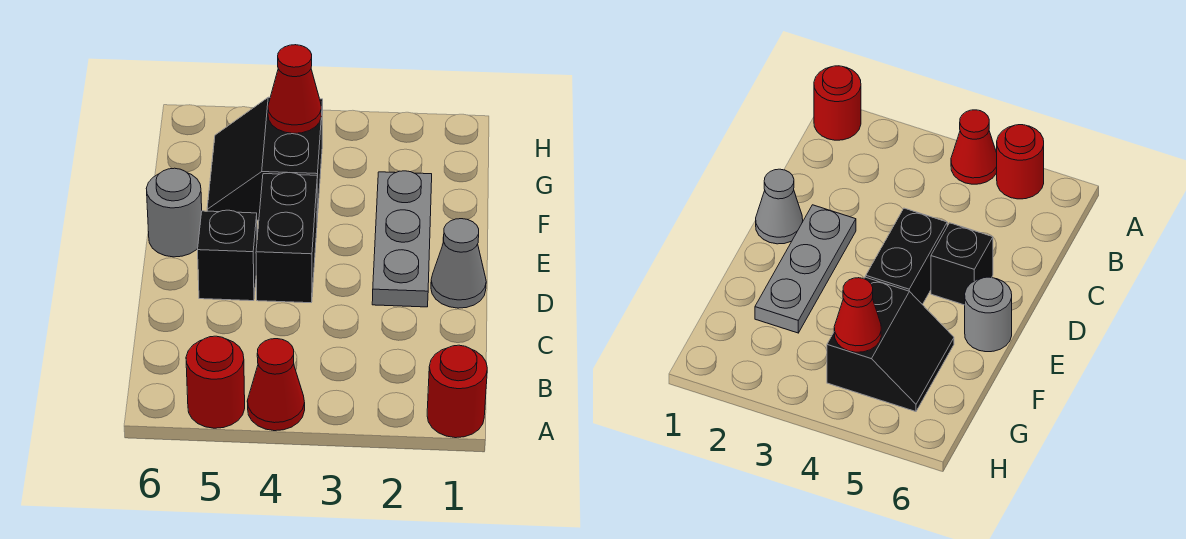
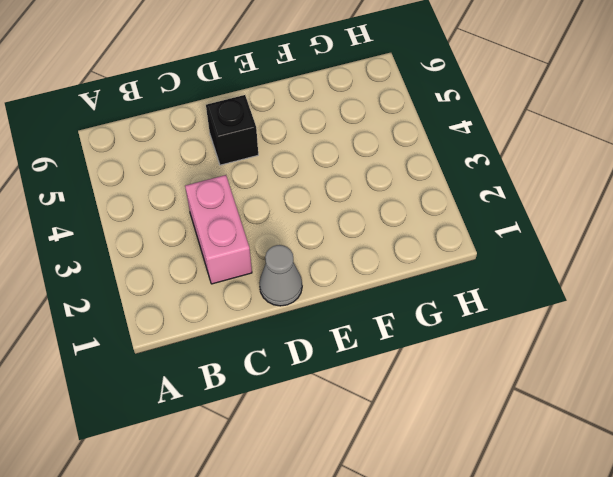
pink 1x2 brick [185,175,252,284] -> none
none -> red 1x1 round brick [427,345,487,438]
none -> red 1x1 cone [247,339,305,431]

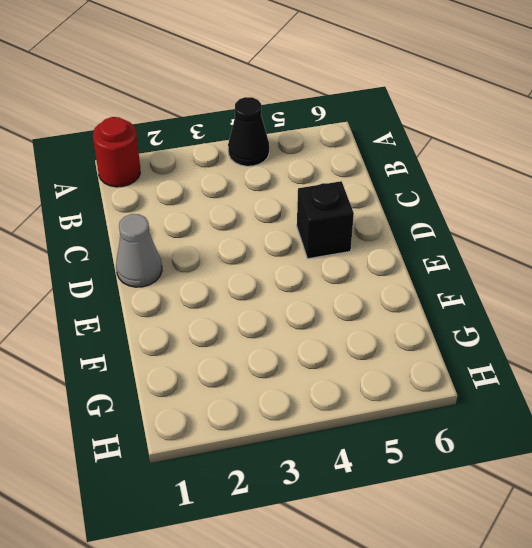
black 1x1 cone [228,97,269,166] -> red 1x1 cone [247,339,305,431]
none -> red 1x1 round brick [186,336,245,428]
none -> grey 1x3 plate [372,171,432,307]

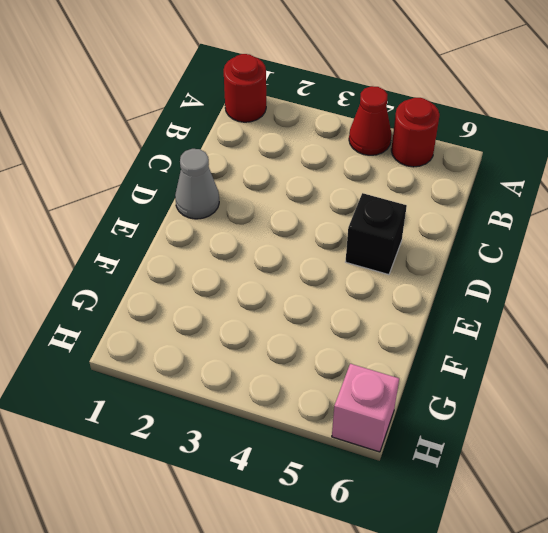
pink 1x1 brick [332,364,399,452] -> none
none -> grey 1x3 plate [372,171,432,307]
none -> black 1x2 brick [256,173,317,303]

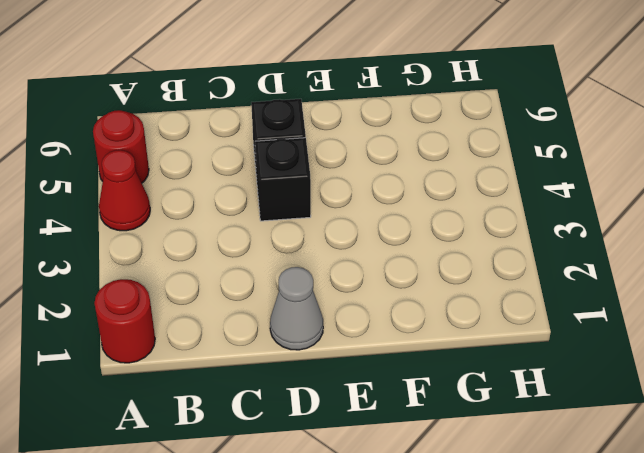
black 1x1 brick [255,138,311,221] -> black 1x2 brick [256,173,317,303]
none -> grey 1x3 plate [372,171,432,307]
none -> grey 1x1 round brick [146,168,202,257]

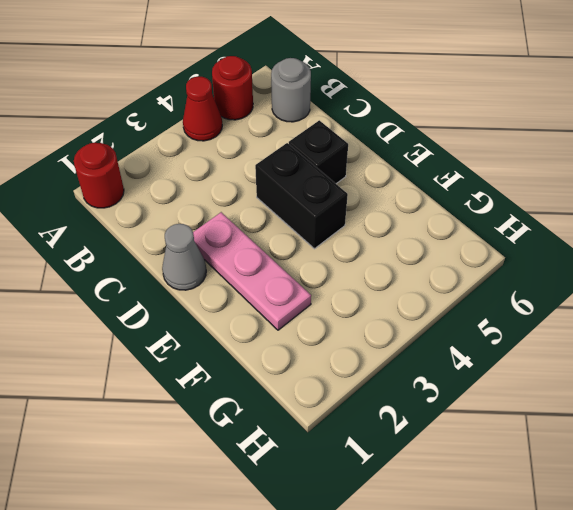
grey 1x1 round brick [271,58,311,122] -> grey 1x1 round brick moved to [146,168,202,257]
pink 1x3 plate [193,212,311,330] -> grey 1x3 plate [372,171,432,307]
none -> black 2x2 slope [207,97,323,220]
none -> red 1x1 cone [268,45,321,133]

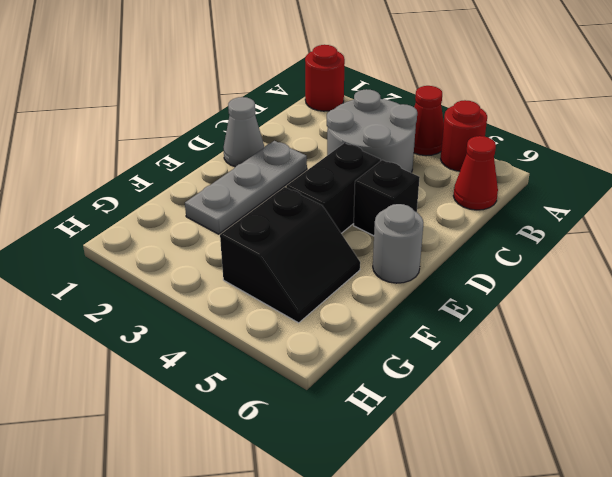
grey 2x2 round brick [327,89,417,173] -> none
red 1x1 cone [453,136,498,210] -> red 1x1 cone moved to [268,45,321,133]

